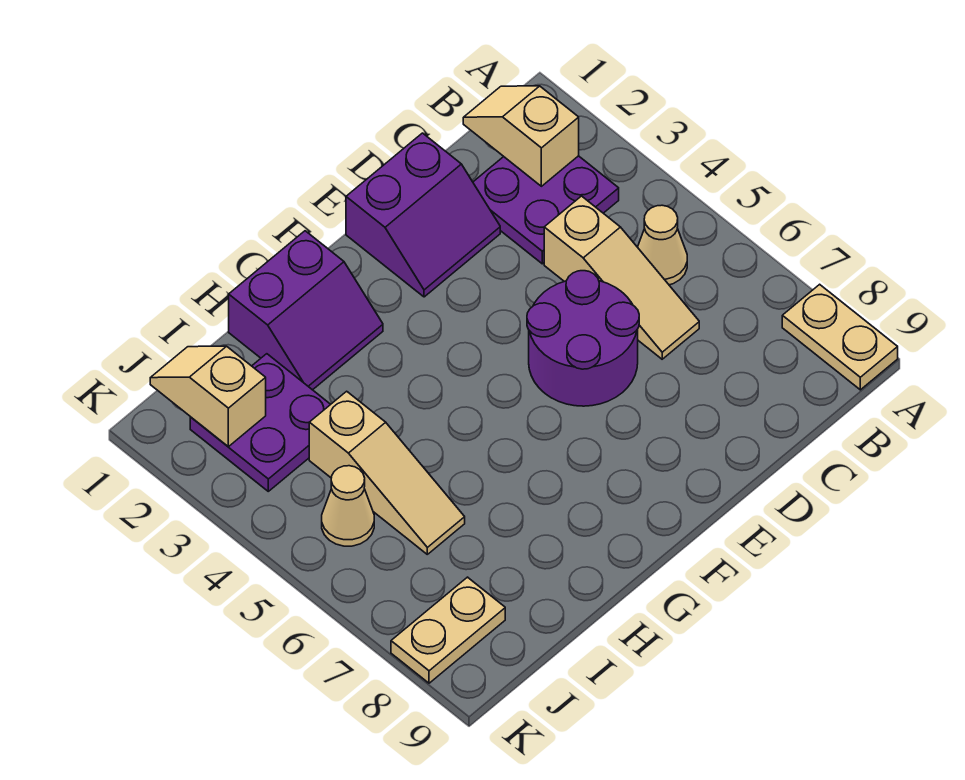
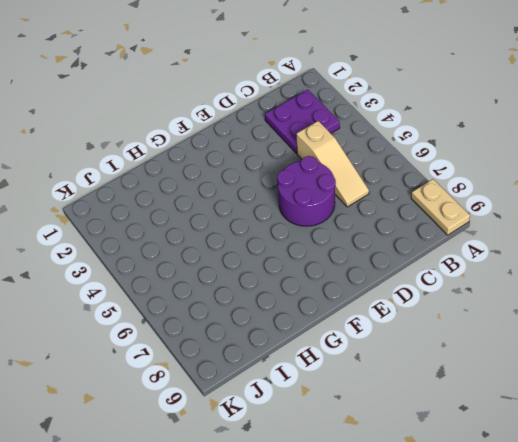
none -> tan 1x1 cone [638,205,687,285]
none -> purple 2x2 slope [346,133,500,297]
none -> purple 2x2 slope [229,231,383,390]

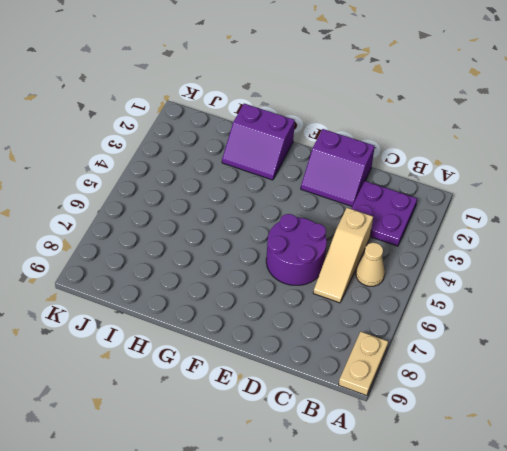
none -> purple 2x2 plate [190,354,331,491]
none -> tan 1x3 slope [309,391,465,554]
none -> tan 1x1 cone [322,466,374,546]

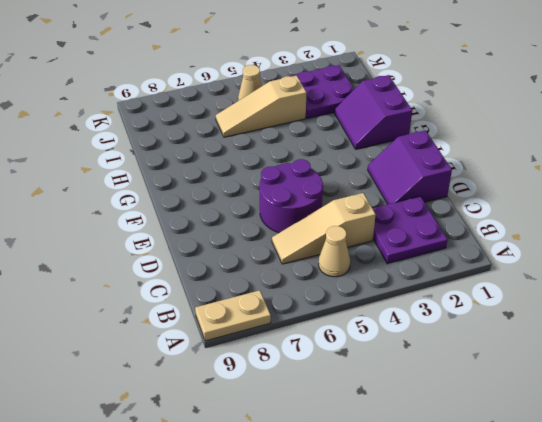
none -> tan 1x2 plate [391,577,505,683]
none -> tan 1x2 slope [463,86,579,186]
none -> tan 1x2 slope [150,346,266,447]

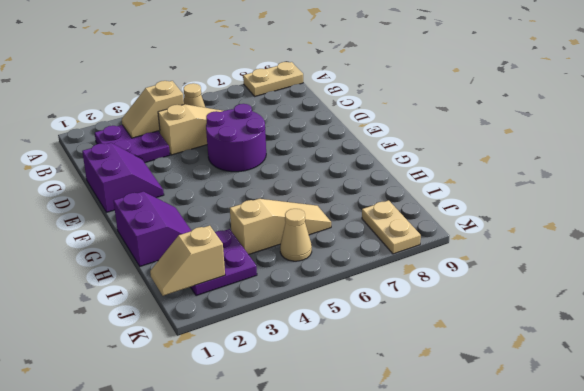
tan 1x2 slope [122,81,184,138] -> tan 1x2 slope moved to [463,86,579,186]

